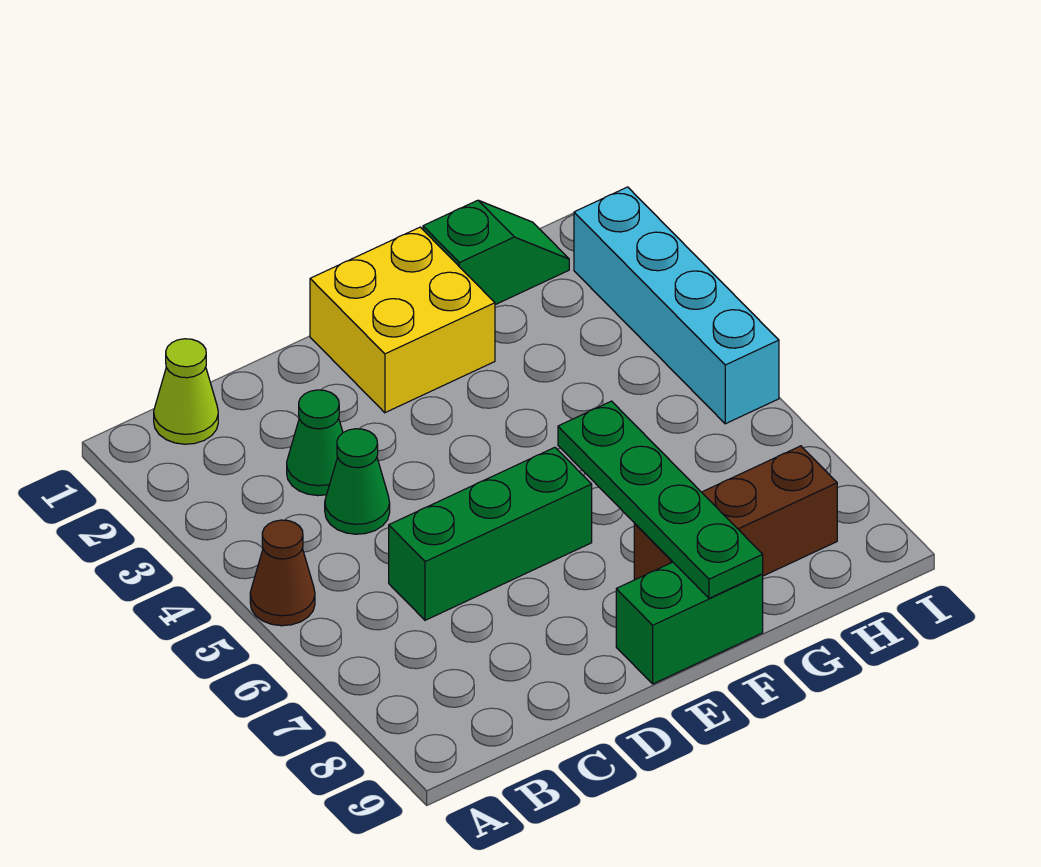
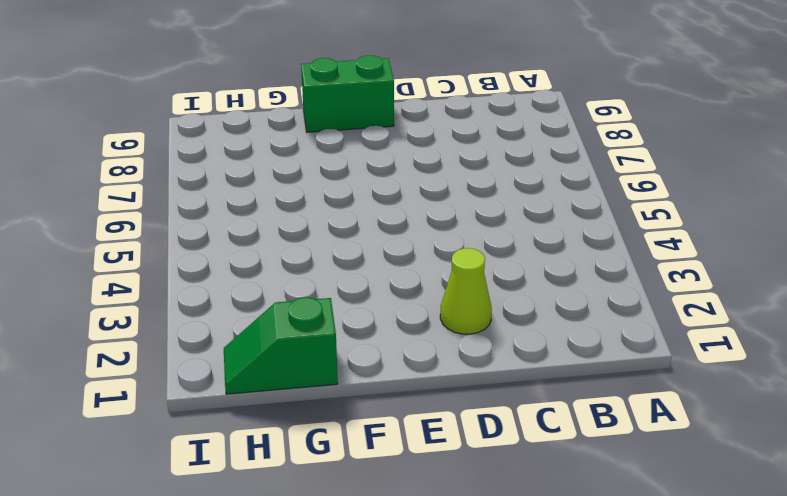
lime 1x1 cone [440,248,492,334] -> lime 1x1 cone moved to [154,339,218,444]
none -> brown 1x1 cone [250,520,315,626]
none -> green 1x1 cone [287,390,343,496]

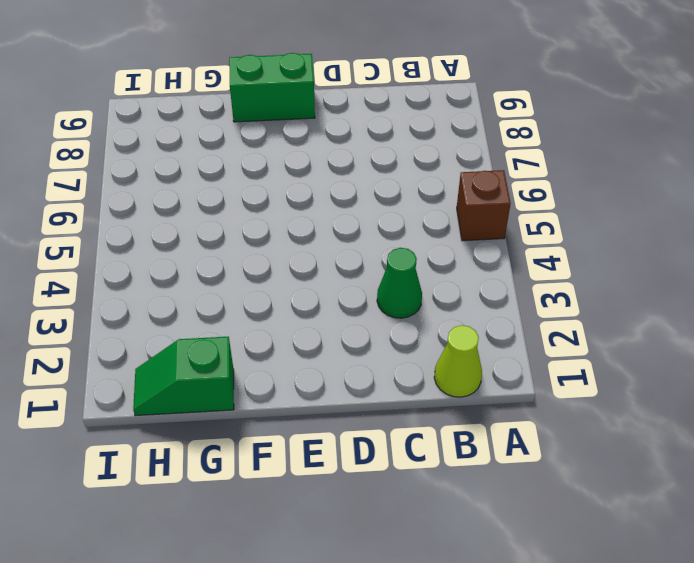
brown 1x1 brick [457,170,511,241] -> brown 1x1 cone [250,520,315,626]
none -> green 1x1 cone [325,429,390,534]
none -> green 1x3 brick [389,447,592,620]

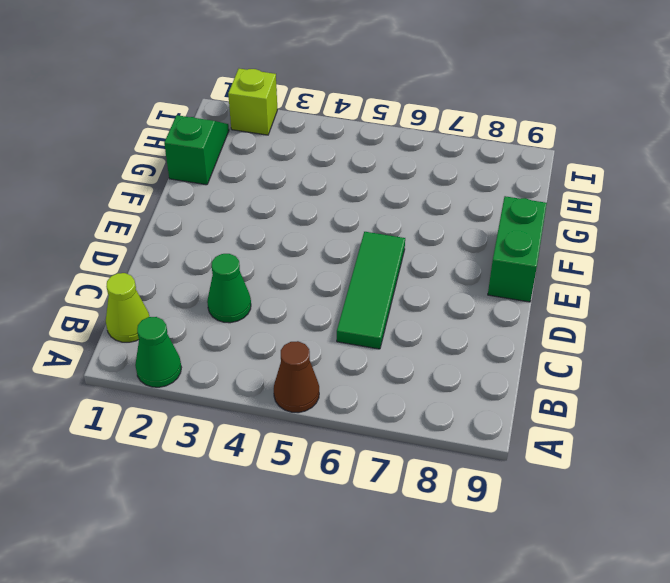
green 1x1 cone [135,317,181,387] -> green 1x1 cone moved to [325,429,390,534]
green 1x3 tile [337,232,405,349] -> green 1x3 brick [389,447,592,620]
lime 1x1 brick [228,69,277,135] -> cyan 1x4 brick [574,187,779,424]
none -> yellow 2x2 brick [310,227,495,413]
none -> brown 1x3 brick [634,446,837,580]

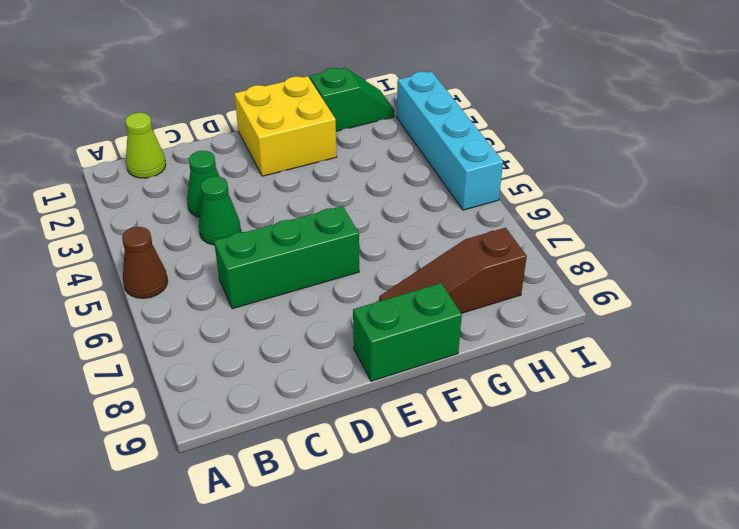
brown 1x3 slope [379,228,527,313] -> brown 1x3 brick [634,446,837,580]
none -> green 1x4 plate [558,401,763,598]

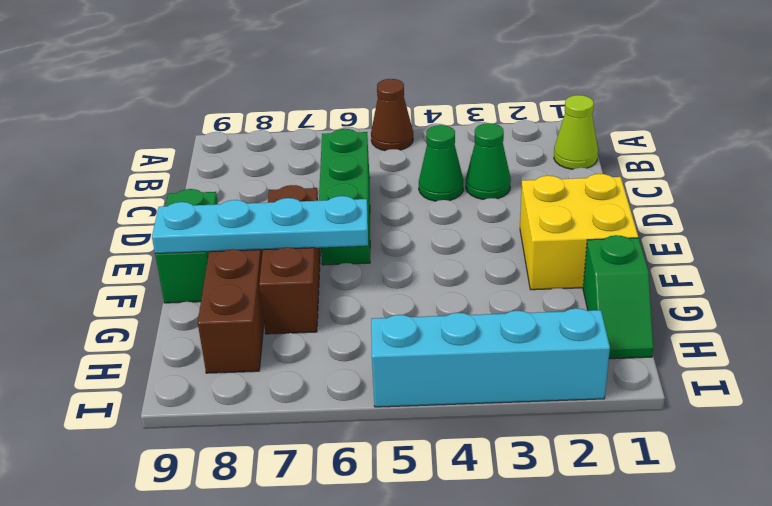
brown 1x3 brick [259,185,321,334] -> none
cyan 1x4 plate [152,196,368,254] -> green 1x4 plate [558,401,763,598]

